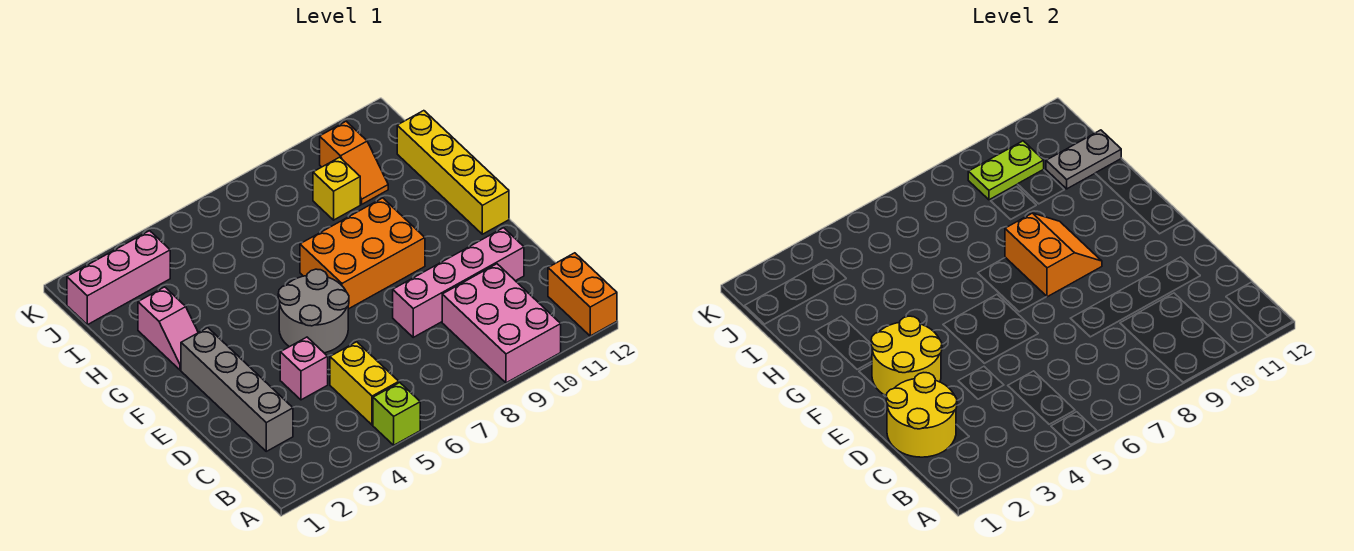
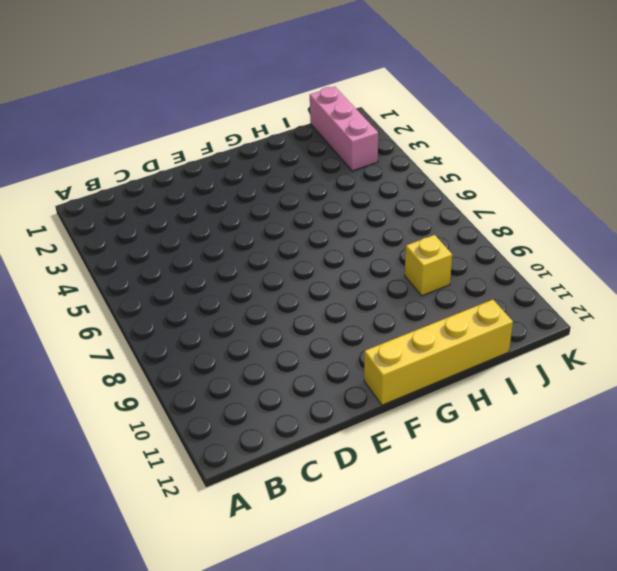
none -> lime 1x1 brick [373,383,420,445]
none -> pink 2x3 brick [442,264,561,383]
none -> orange 1x2 brick [548,253,617,336]

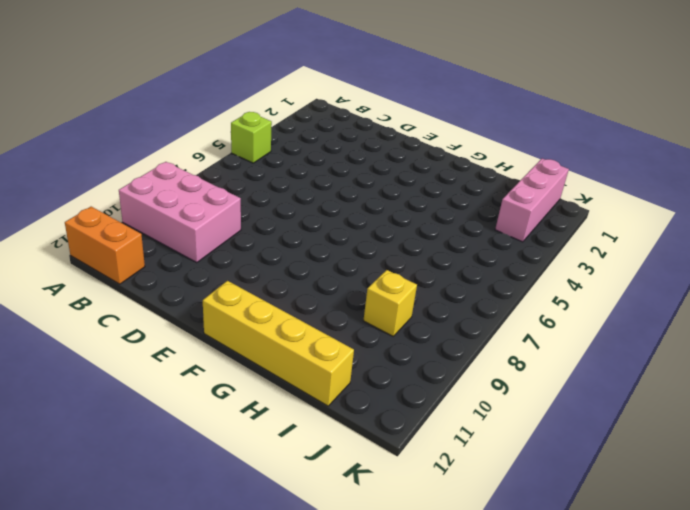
none -> yellow 1x2 brick [330,342,399,425]
none -> grey 1x4 brick [181,328,293,451]
none -> pink 1x1 brick [280,337,328,400]

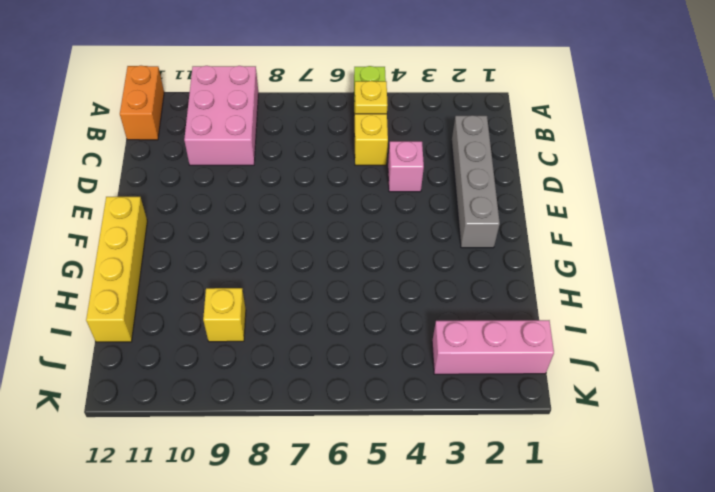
yellow 1x1 plate [355,81,388,114] -> none
none -> pink 1x4 brick [393,228,524,337]
none -> grey 2x2 round brick [278,269,349,353]
none -> orange 2x3 brick [300,198,425,309]

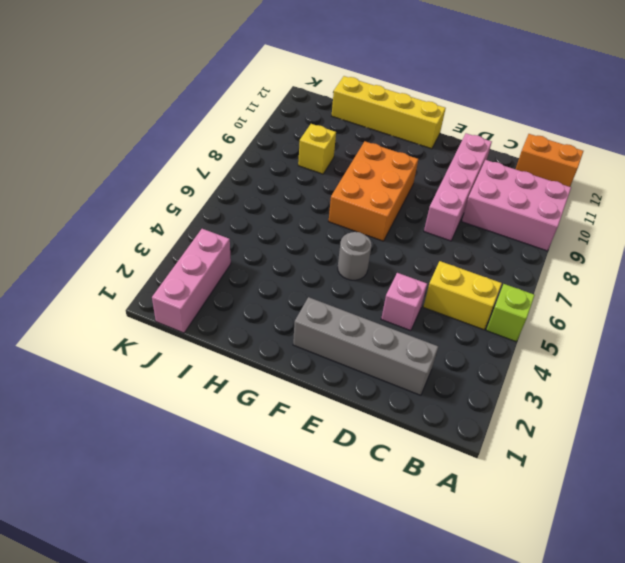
grey 1x1 round brick [338,232,372,280] -> grey 2x2 round brick [278,269,349,353]
none -> pink 1x2 slope [138,287,198,370]
none -> orange 1x2 slope [320,121,388,204]
none -> yellow 2x2 round brick [886,373,957,457]

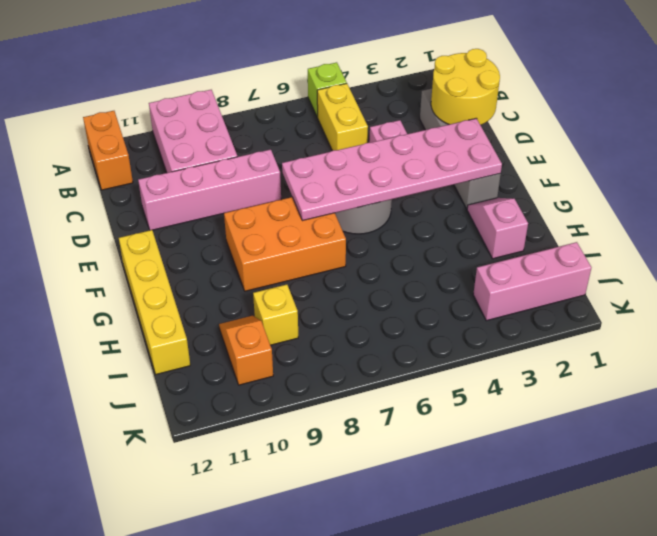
pink 2x6 plate [282,118,502,221] -> yellow 2x2 round brick [871,316,942,395]
none -> orange 2x2 slope [1005,213,1102,297]
none -> grey 1x2 plate [1046,130,1121,189]
none -> lime 1x2 plate [968,141,1044,200]

